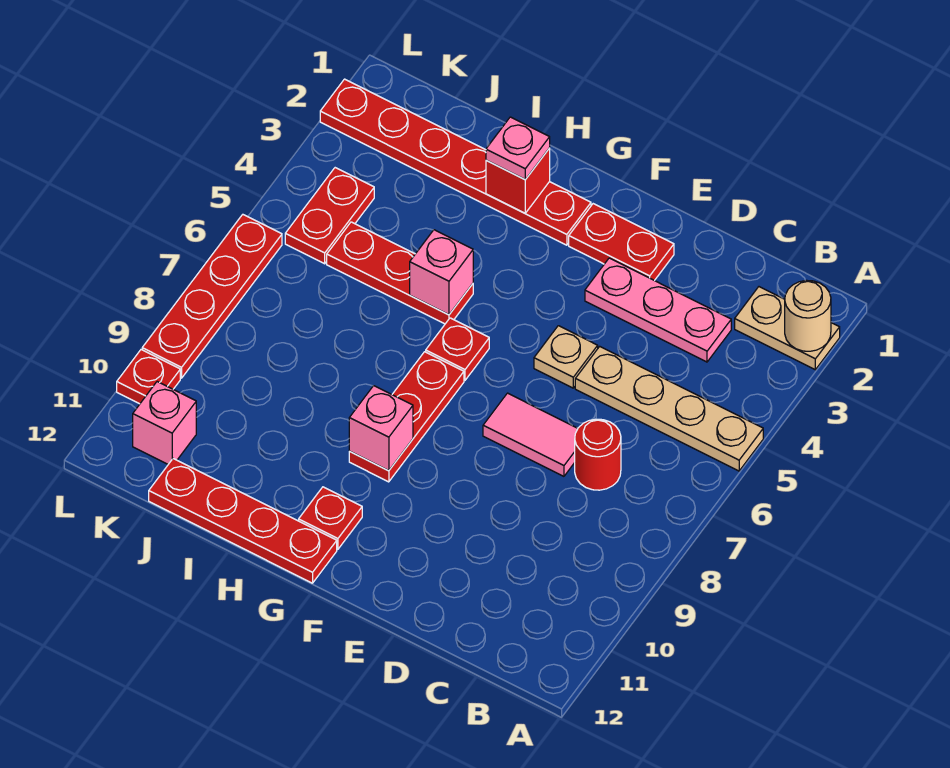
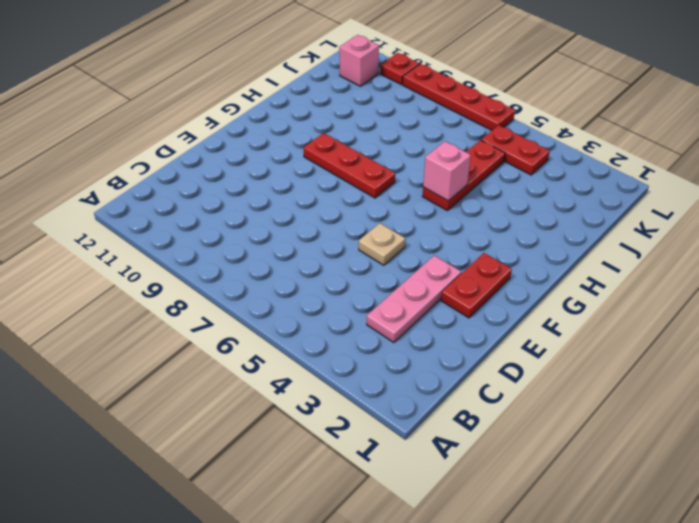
none -> tan 1x2 plate [735,287,840,370]
none -> tan 1x4 plate [575,347,763,471]
none -> red 1x1 round brick [575,419,621,490]

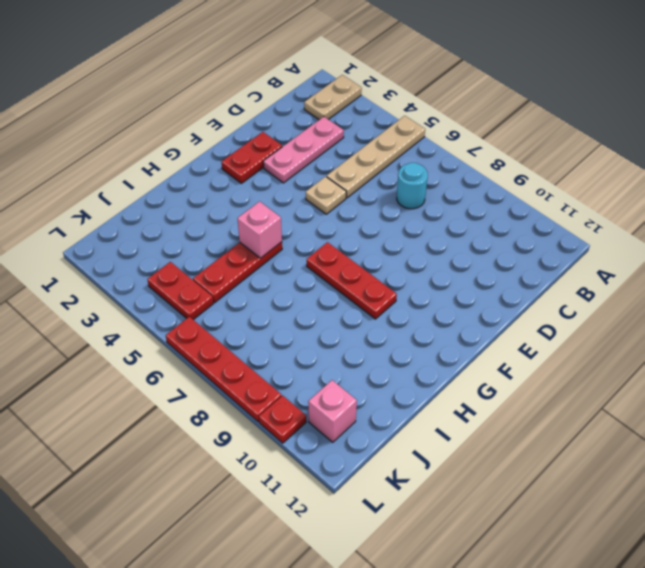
cyan 1x1 round brick [397,163,428,209] -> red 1x1 round brick [575,419,621,490]
none -> pink 1x2 tile [483,393,578,476]
none -> red 1x6 plate [320,79,591,245]
none -> red 1x1 plate [426,318,489,380]

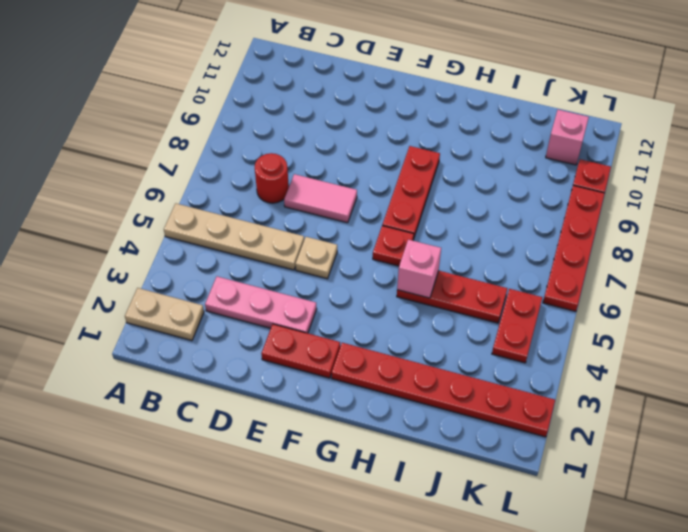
none -> red 1x1 plate [299,487,362,549]
none -> red 1x4 plate [149,459,337,583]
none -> tan 1x1 round brick [785,280,831,351]

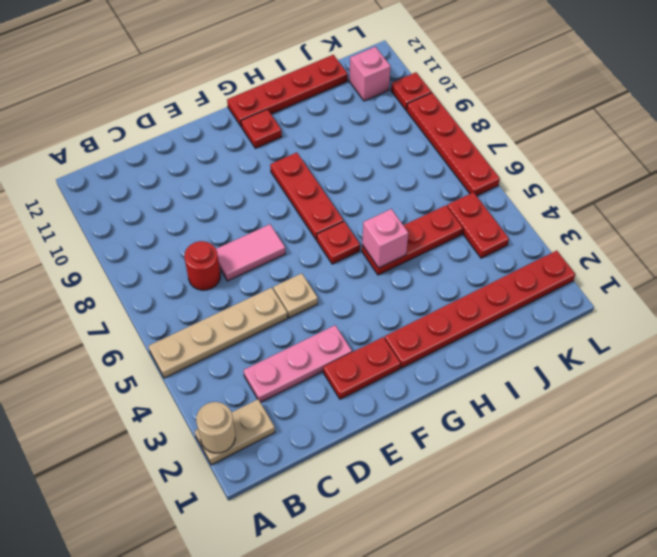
none -> pink 1x1 brick [349,386,413,471]
none -> red 1x1 brick [486,148,550,213]
none -> pink 1x1 plate [486,117,550,179]

